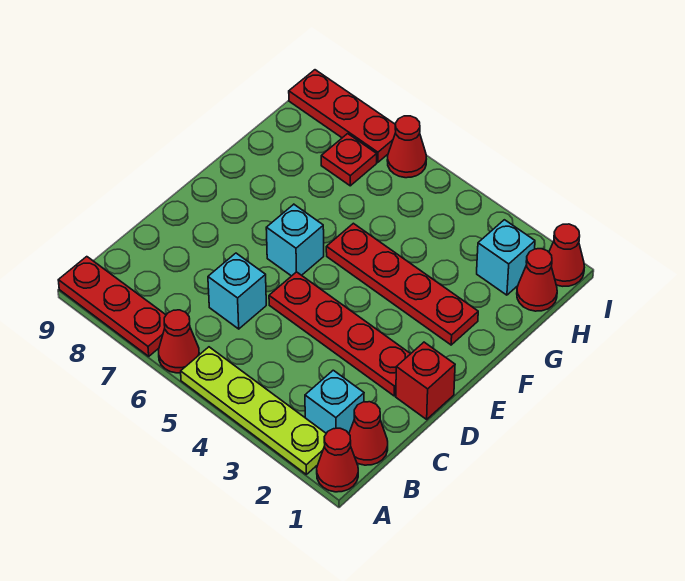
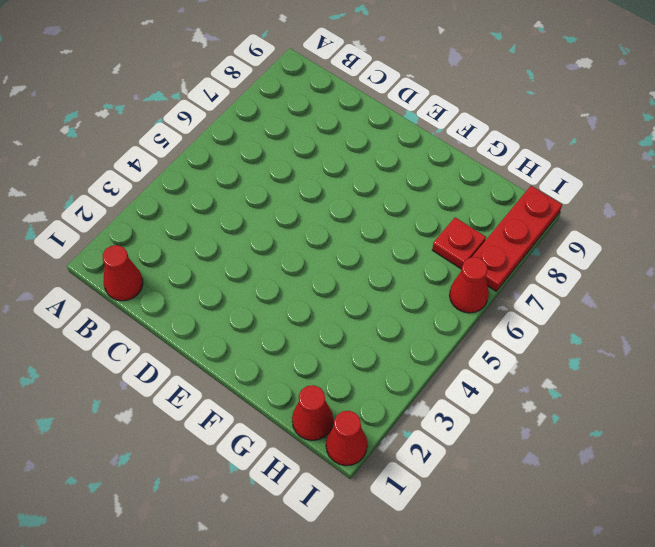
none -> red 1x1 cone [317,428,358,492]
none -> lime 1x4 plate [181,347,326,474]
none -> red 1x1 cone [159,310,199,373]

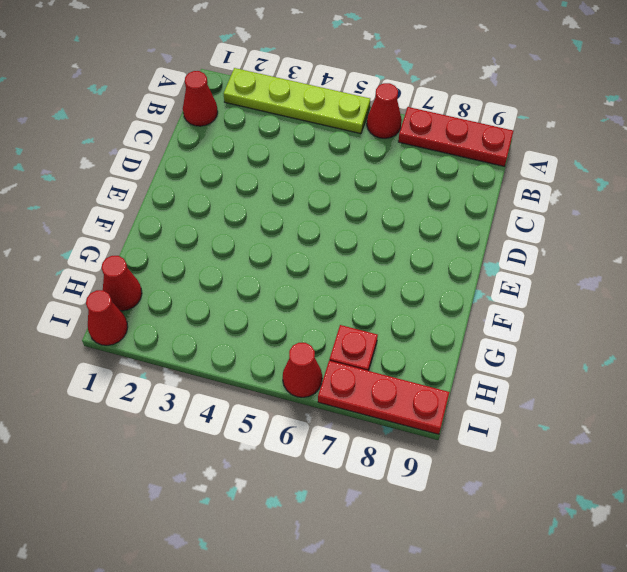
none -> red 1x1 cone [317,428,358,492]
none -> cyan 1x1 brick [305,370,364,433]
none -> cyan 1x1 brick [208,253,266,329]

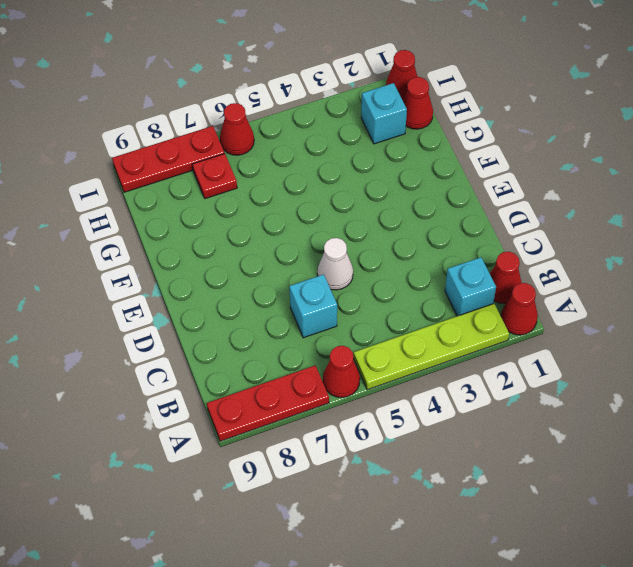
white 1x1 cone [317,238,353,290] -> red 1x4 plate [269,272,410,396]
none -> red 1x1 brick [396,342,455,419]
none -> cyan 1x1 brick [266,204,324,276]
none -> red 1x4 plate [326,223,478,345]

